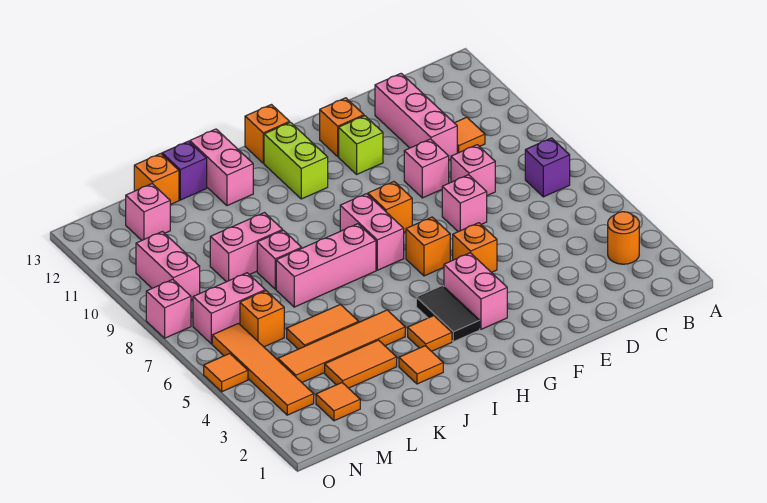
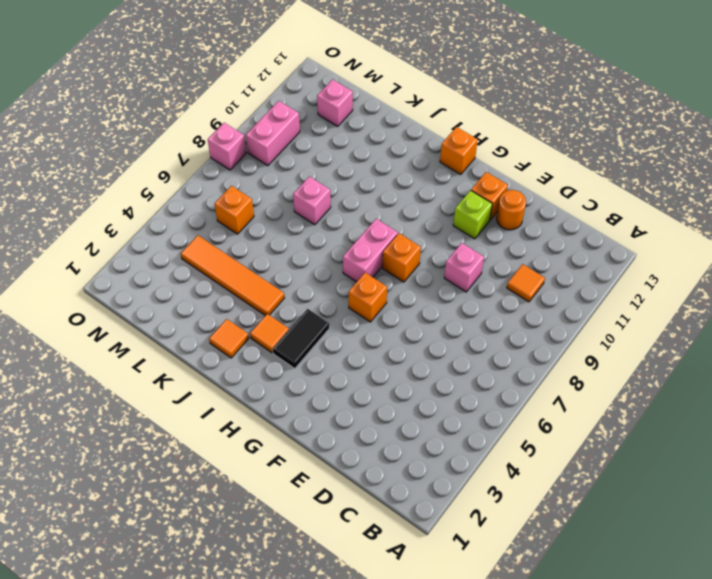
orange 1x1 round brick [496,190,526,230] -> orange 1x1 round brick moved to [608,212,639,264]
none -> purple 1x1 brick [525,138,570,197]
none -> pink 1x1 brick [451,145,495,195]
none -> pink 1x3 brick [375,74,457,160]
none -> pink 1x1 brick [442,175,487,232]

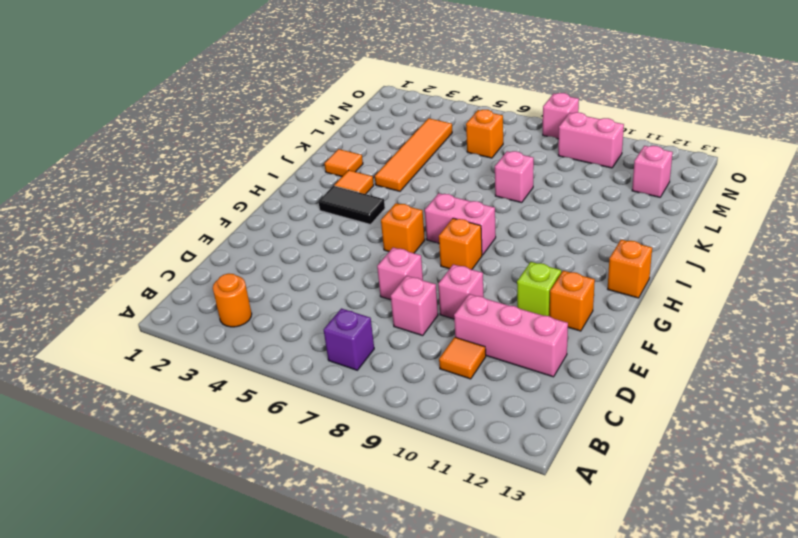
none -> orange 1x1 brick [453,223,497,272]
none -> pink 1x2 brick [444,253,507,329]
none -> lime 1x2 brick [264,122,328,199]
none -> pink 1x3 brick [276,224,376,307]

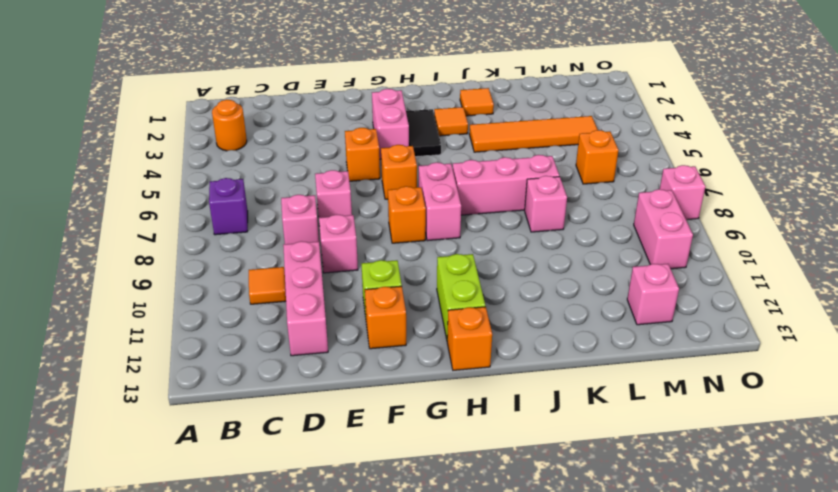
none -> pink 1x2 brick [190,129,253,206]
none -> orange 1x2 tile [325,340,397,388]
none -> orange 1x2 tile [287,304,359,349]
none -> pink 1x2 brick [210,213,283,282]

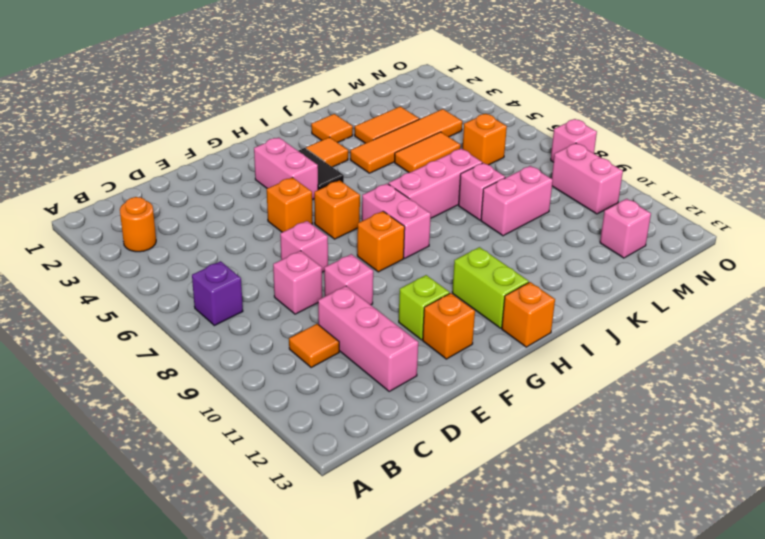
none -> pink 1x2 brick [190,129,253,206]
none -> purple 1x1 brick [162,141,207,200]
none -> orange 1x1 brick [134,154,179,205]
none -> orange 1x1 tile [316,383,360,421]

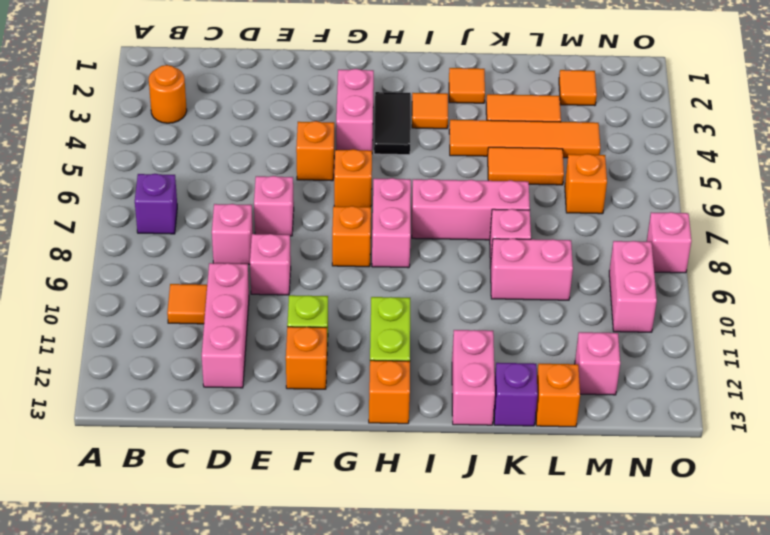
none -> pink 1x2 brick [193,273,265,344]
none -> orange 1x4 tile [212,323,314,415]
none -> orange 1x1 tile [204,353,248,392]

